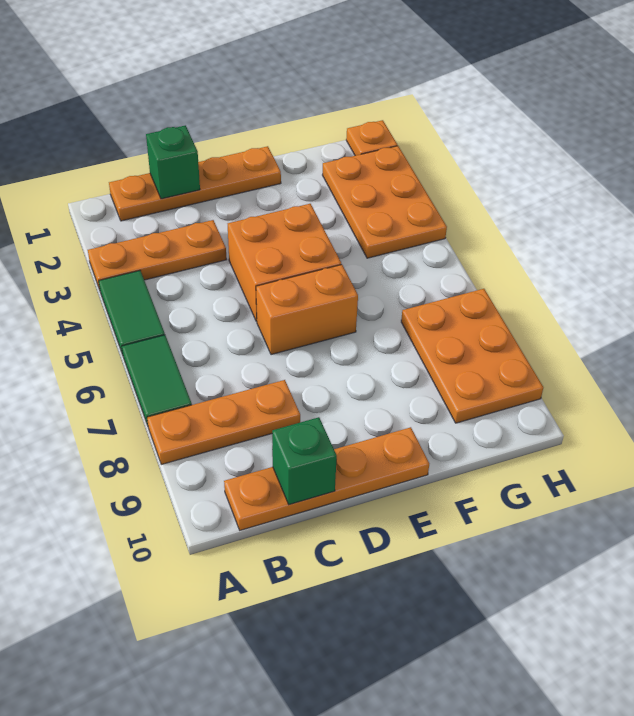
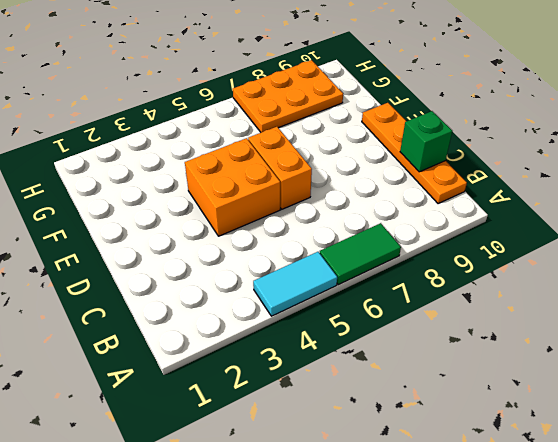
cyan 1x2 tile [253,252,337,316] -> green 1x2 tile [99,271,165,355]
none -> orange 1x3 plate [88,220,227,290]
none -> orange 1x3 plate [147,380,300,464]
none -> orange 1x4 plate [109,146,281,221]

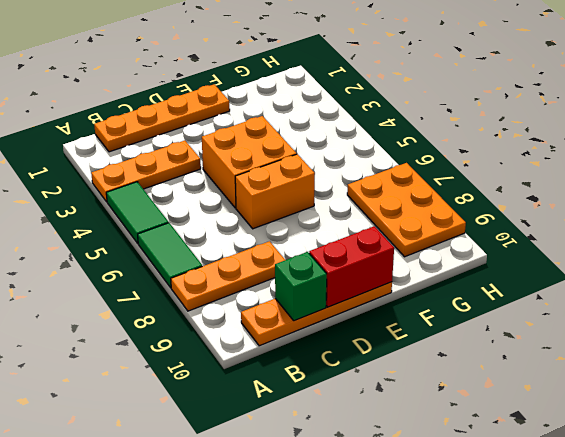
red 1x2 brick [309,226,394,307] -> none
none -> orange 2x3 plate [323,146,447,258]
none -> orange 1x1 plate [346,120,397,156]
none -> green 1x1 brick [146,125,200,199]

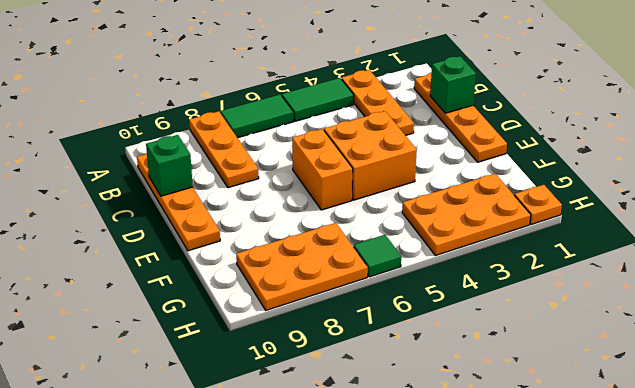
green 1x1 tile [354,235,401,277] -> none

